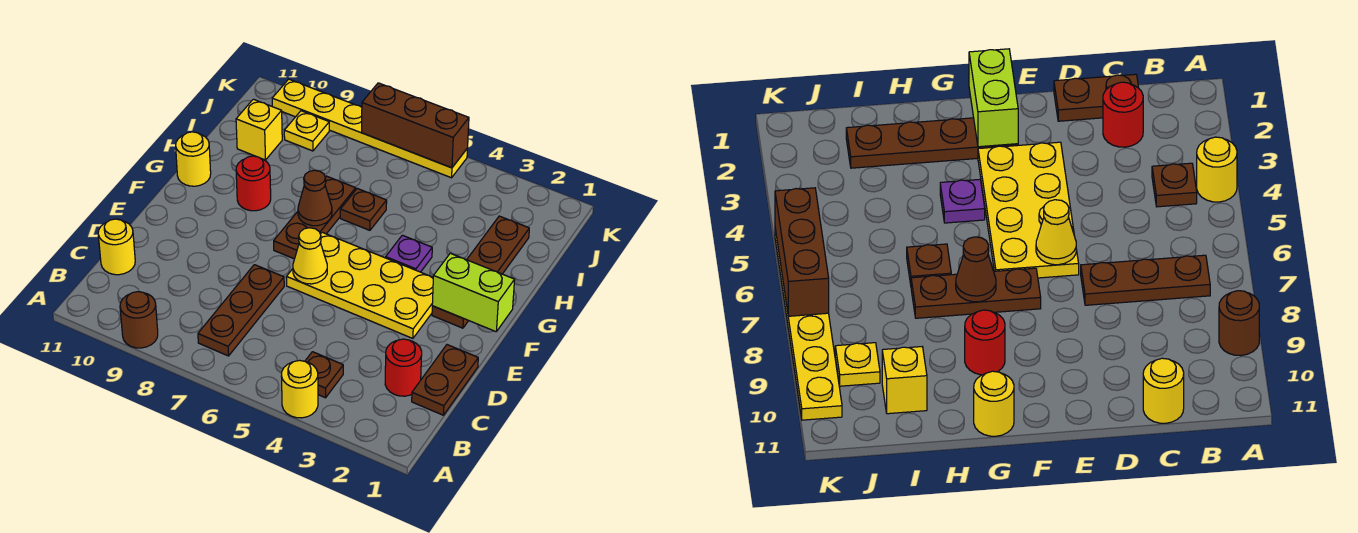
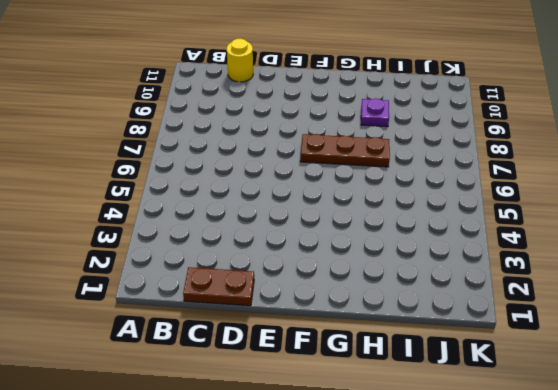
purple 1x1 plate [361,98,389,127] -> purple 1x1 plate moved to [386,235,432,272]
none -> yellow 1x1 round brick [281,360,318,418]
none -> brown 1x1 round brick [120,292,158,348]
none -> brown 1x1 plate [305,352,343,398]

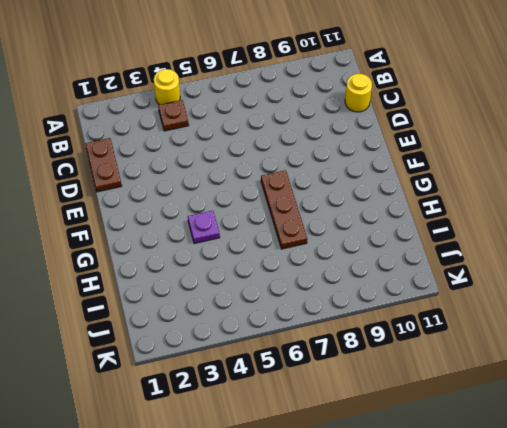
none -> brown 1x1 round brick [120,292,158,348]
none -> brown 1x3 plate [198,265,284,356]
none -> red 1x1 round brick [385,339,422,396]

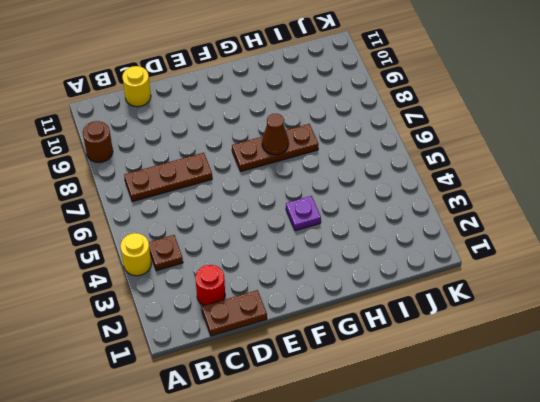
none -> yellow 2x4 plate [286,232,433,338]
none -> brown 1x4 plate [432,216,529,328]
none -> red 1x1 round brick [236,156,271,211]

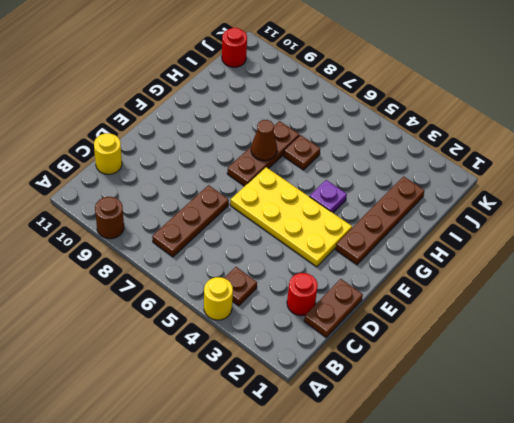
red 1x1 round brick [222,28,247,67] -> red 1x1 round brick moved to [236,156,271,211]
none -> yellow 1x1 round brick [176,132,211,186]
none -> yellow 1x1 brick [236,99,282,160]
none -> yellow 1x1 plate [284,111,329,151]

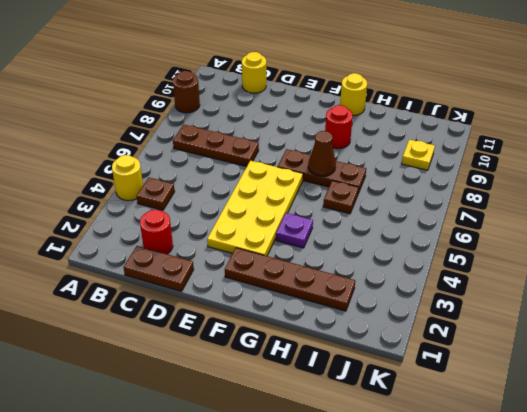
none -> yellow 1x1 brick [236,99,282,160]
none -> yellow 1x6 plate [272,79,468,178]
none -> yellow 1x1 cone [293,228,327,284]

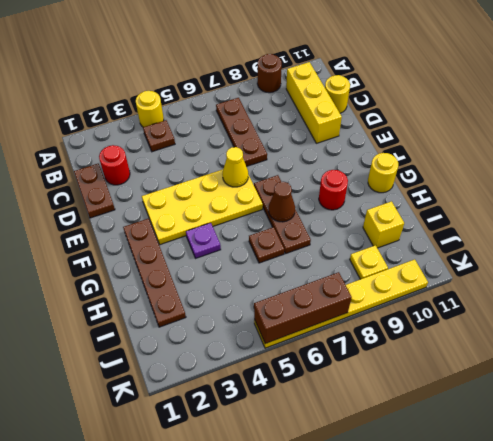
yellow 1x3 brick [286,62,342,143] -> none
none -> lime 1x2 brick [432,253,515,332]

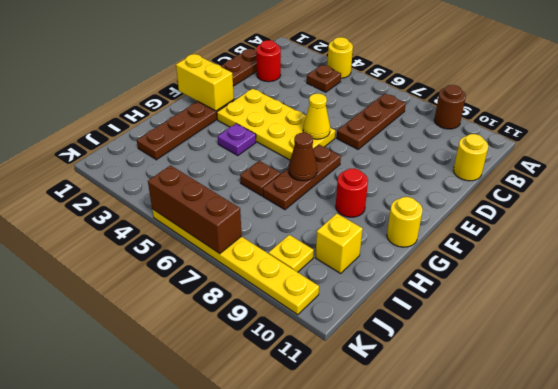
yellow 1x2 brick [176,54,234,111] -> lime 1x2 brick [432,253,515,332]

